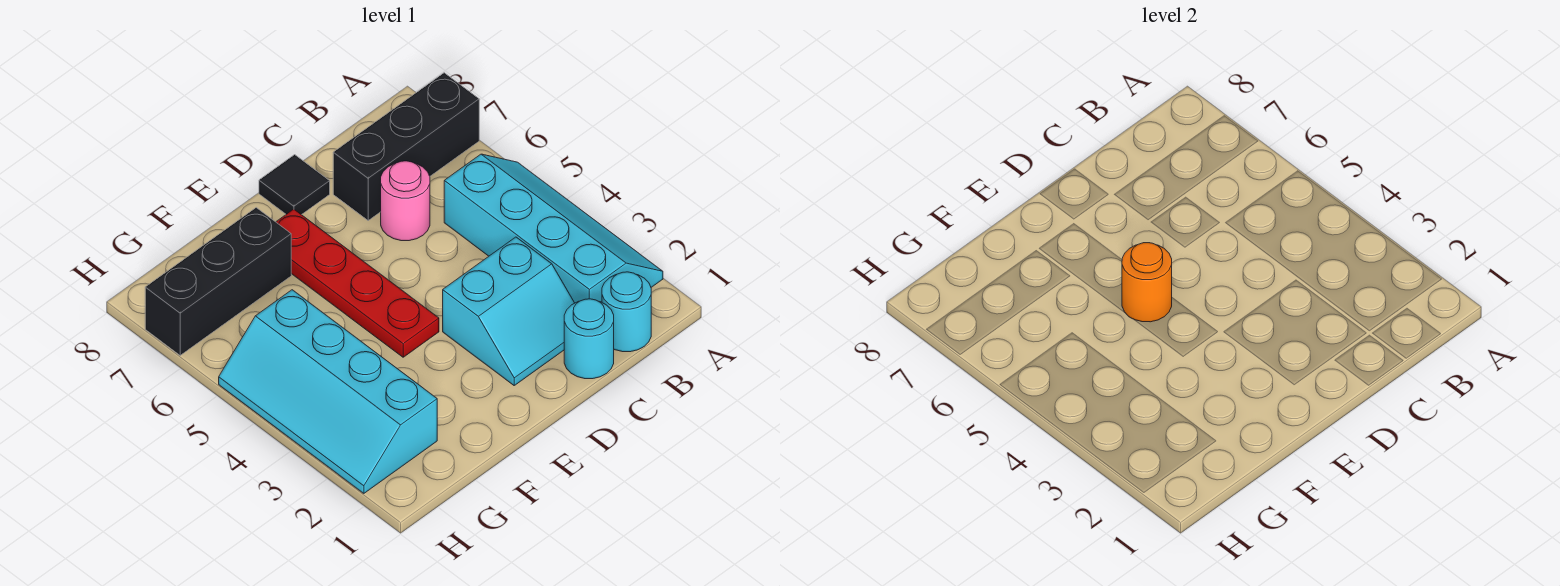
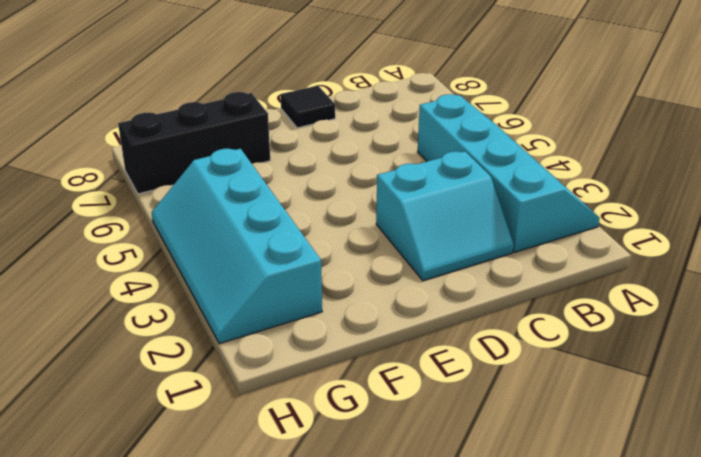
none -> black 1x3 brick [333,73,479,220]
none -> cyan 1x1 round brick [602,272,651,352]

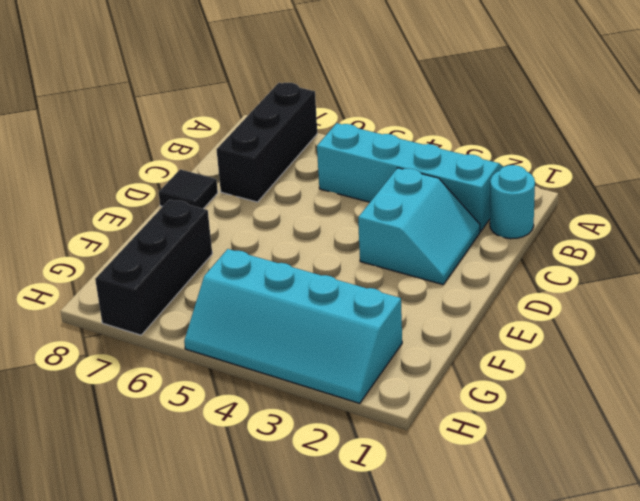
none -> cyan 1x1 round brick [564,299,614,379]
none -> pink 1x1 round brick [381,161,430,241]

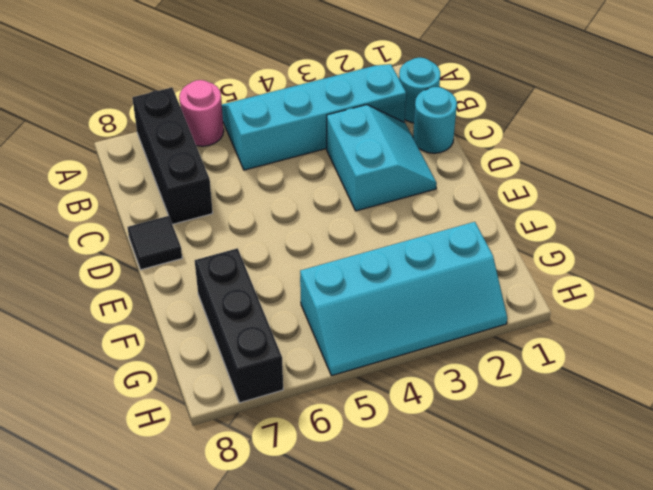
pink 1x1 round brick [179,80,224,146] -> pink 1x1 round brick moved to [381,161,430,241]
none -> red 1x4 plate [276,209,439,357]
none -> orange 1x1 round brick [1122,243,1172,322]

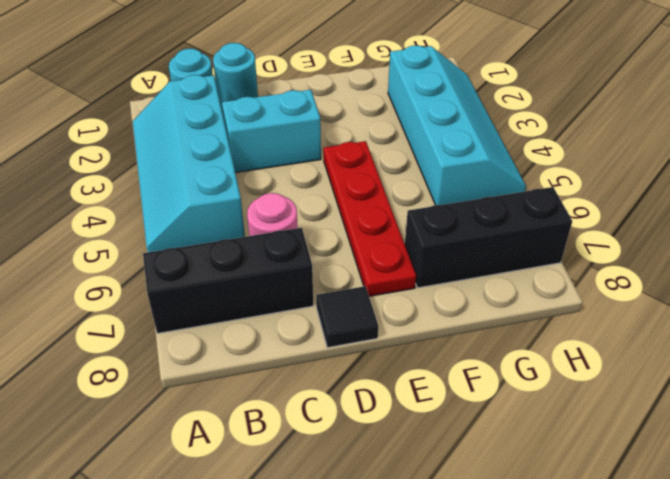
none -> orange 1x1 round brick [1122,243,1172,322]

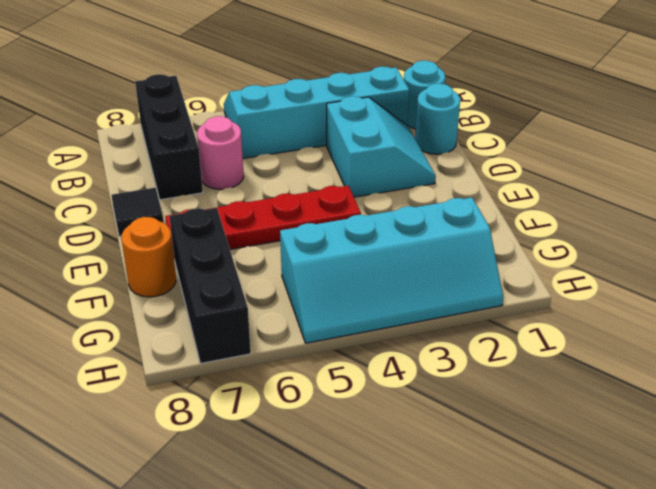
orange 1x1 round brick [121,217,176,297] -> orange 1x1 round brick moved to [1122,243,1172,322]

